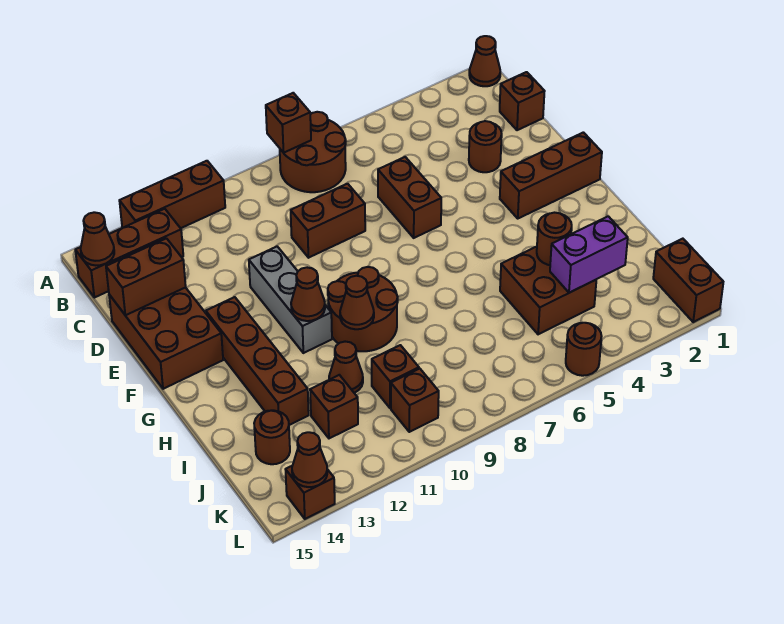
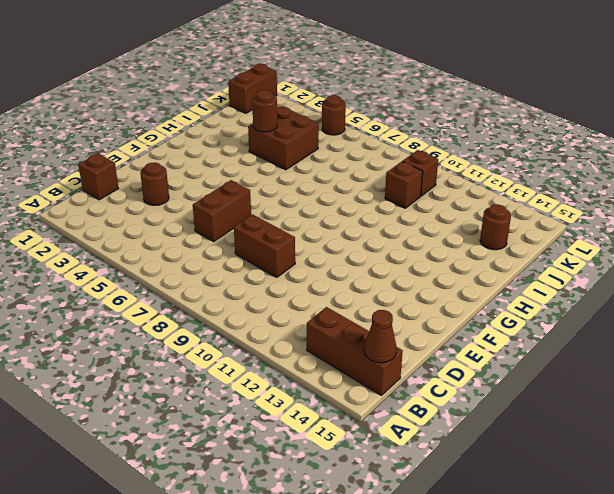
none -> brown 1x1 cone [469,36,500,86]
none -> brown 2x2 round brick [280,112,346,192]
none -> brown 1x3 brick [119,161,225,228]
none -> brown 2x3 brick [109,287,223,389]

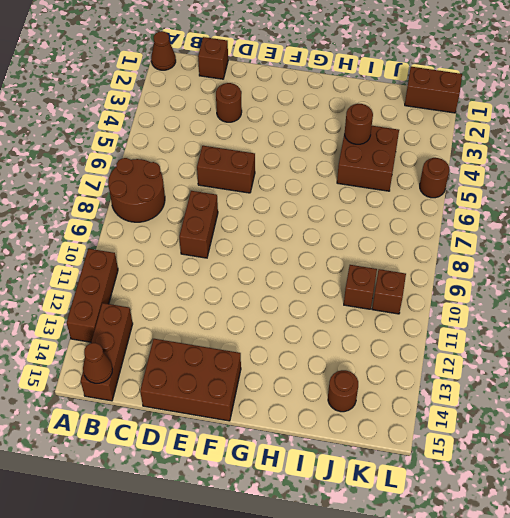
none -> grey 1x3 brick [249,247,332,353]
none -> brown 1x3 brick [500,132,602,218]
none -> brown 1x4 brick [206,297,309,425]
none -> brown 2x2 round brick [328,267,398,351]

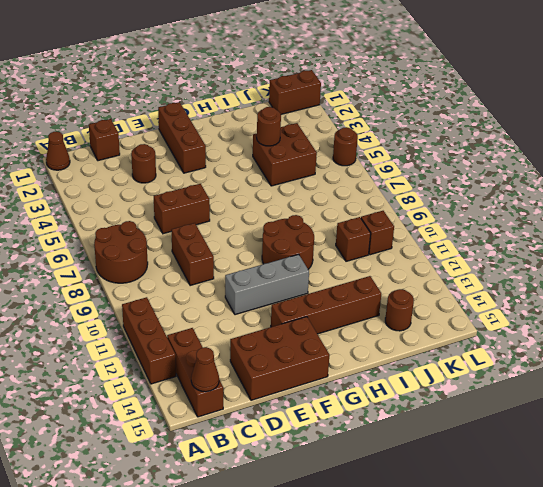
none -> brown 1x1 cone [329,342,363,393]
none -> brown 1x1 brick [310,375,358,438]
none -> brown 1x1 brick [285,466,335,519]
none -> brown 1x1 brick [266,93,311,153]

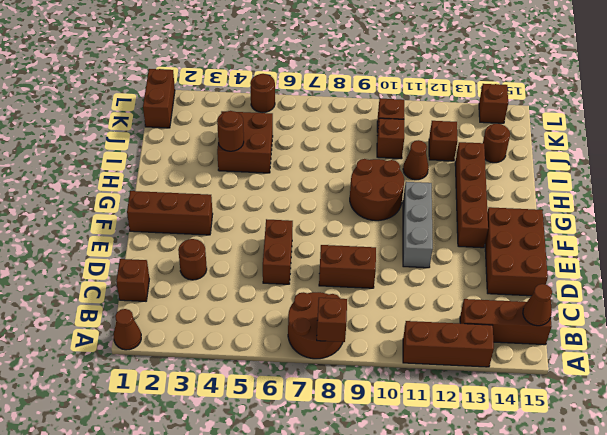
none -> brown 1x2 brick [106,238,186,315]
none -> brown 1x1 cone [291,267,325,321]
none -> brown 1x1 cone [340,276,374,329]
none -> purple 1x2 brick [550,216,628,293]

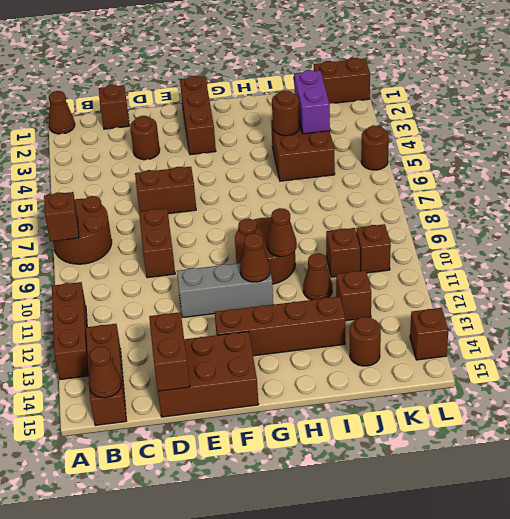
none -> brown 1x1 cone [292,432,327,487]

